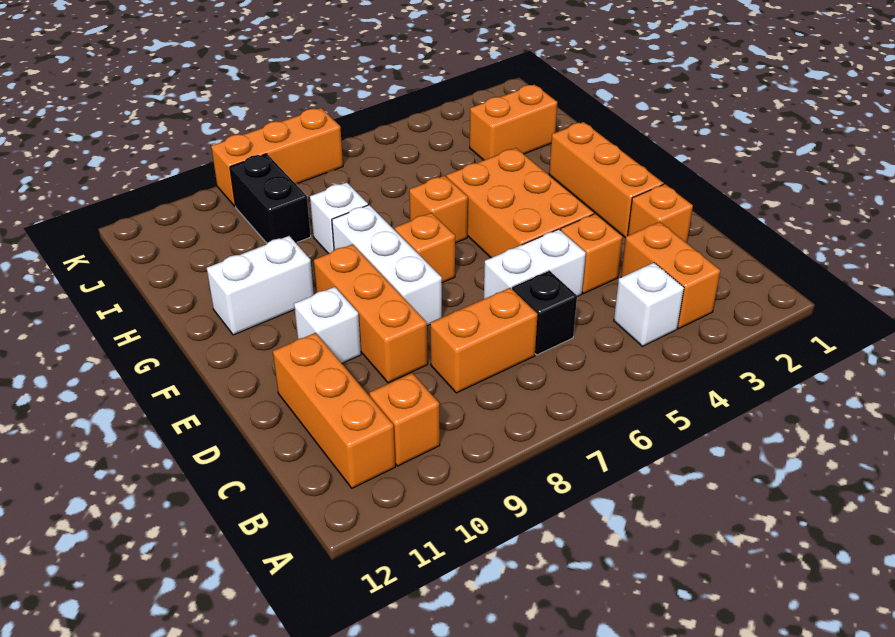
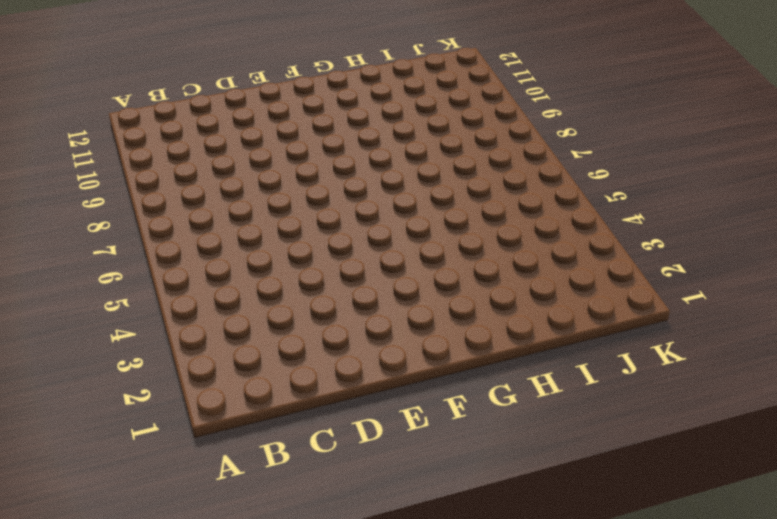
none -> orange 1x2 brick [621,222,721,328]
none -> white 1x1 brick [614,263,684,346]
none -> orange 1x1 brick [369,373,440,466]

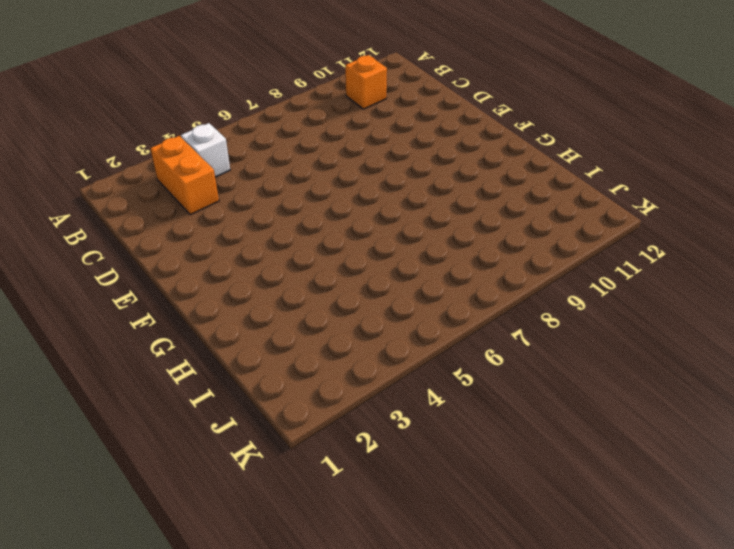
none -> orange 1x3 brick [273,333,395,488]
none -> black 1x1 brick [512,271,577,355]
none -> orange 1x2 brick [430,288,538,393]

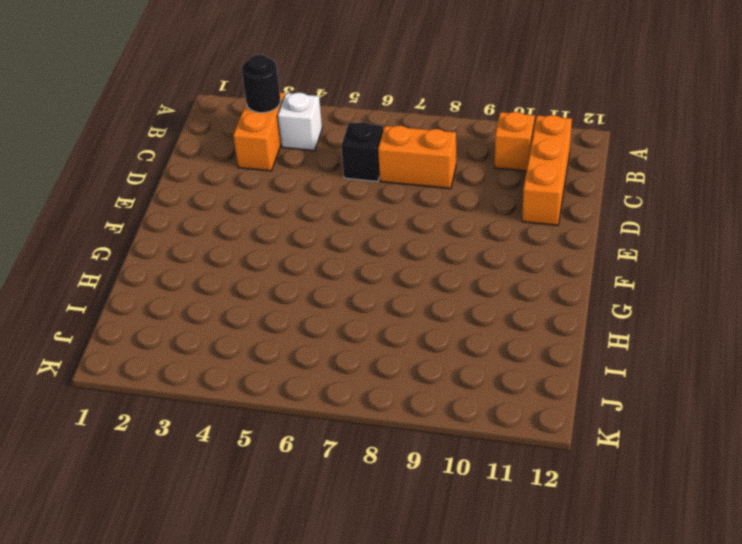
black 1x1 round brick [242,55,281,113] -> none
none -> orange 1x1 brick [628,184,693,243]
none -> orange 1x1 brick [561,214,623,293]
none -> white 1x2 brick [484,229,586,299]

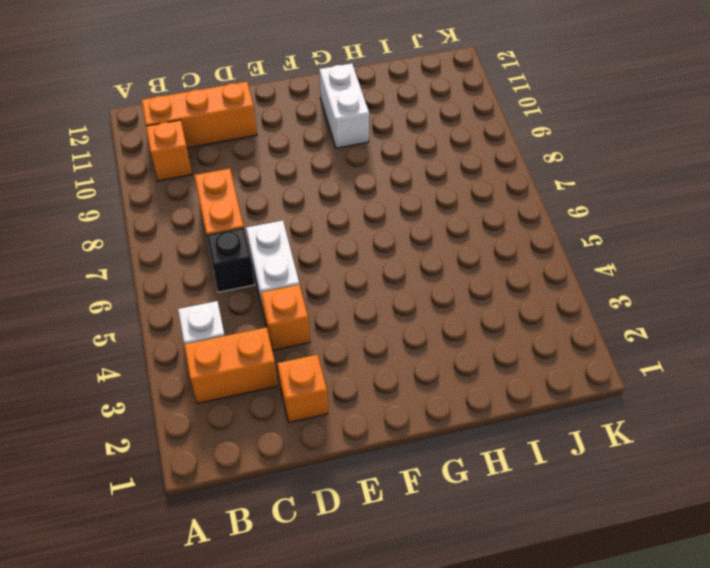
none -> orange 1x3 brick [314,244,428,383]
none -> orange 1x3 brick [549,122,664,238]
none -> orange 2x3 brick [446,148,594,258]

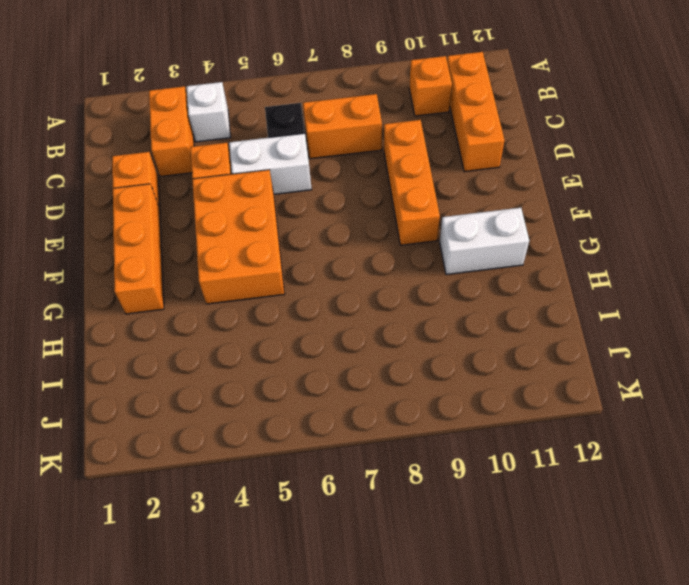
none -> white 1x3 brick [332,205,442,326]
none -> white 1x1 brick [294,287,361,363]
none -> orange 1x1 brick [395,213,455,283]

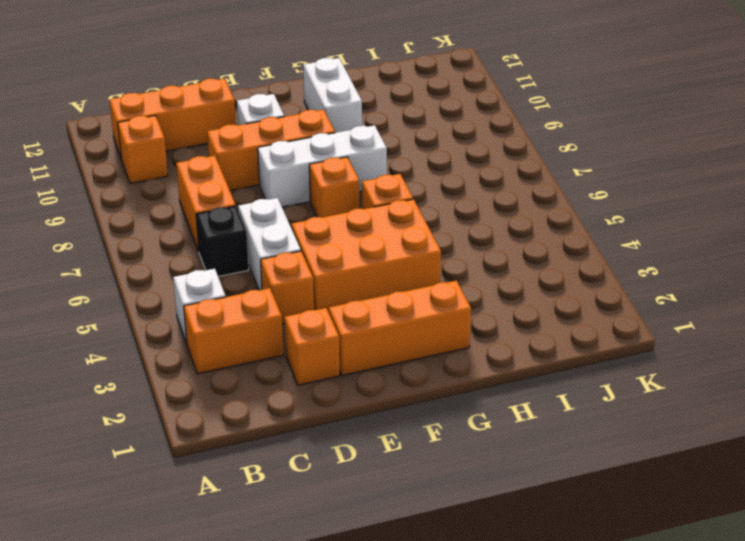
none -> white 1x1 brick [310,182,368,254]
none -> orange 1x2 brick [470,84,557,160]
none -> black 1x2 brick [230,154,311,243]

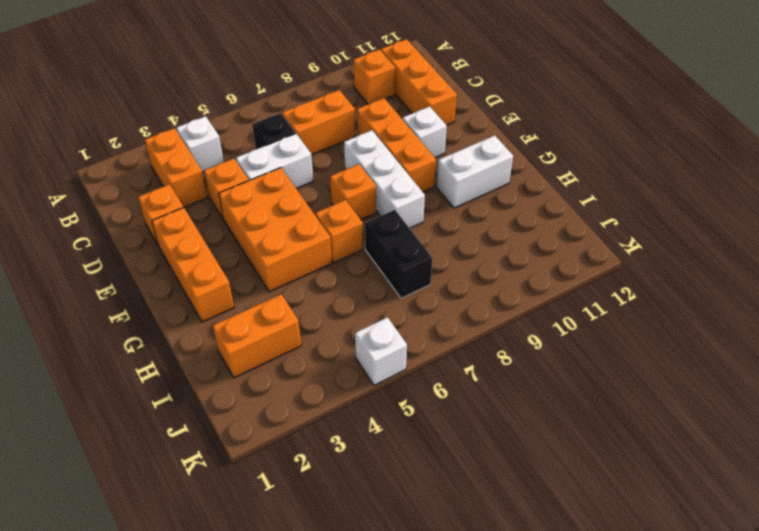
black 1x2 brick [365,210,432,298] -> black 1x2 brick moved to [230,154,311,243]
white 1x1 brick [355,317,407,385] -> white 1x1 brick moved to [310,182,368,254]
none -> orange 1x3 brick [211,108,343,206]

